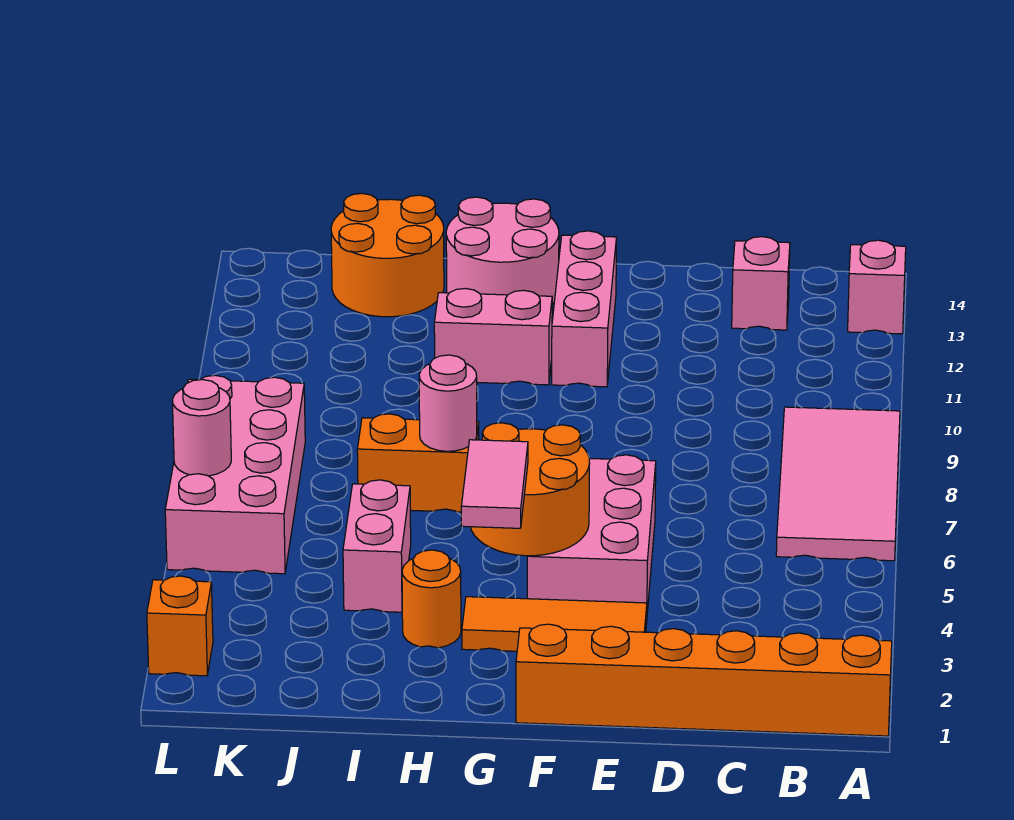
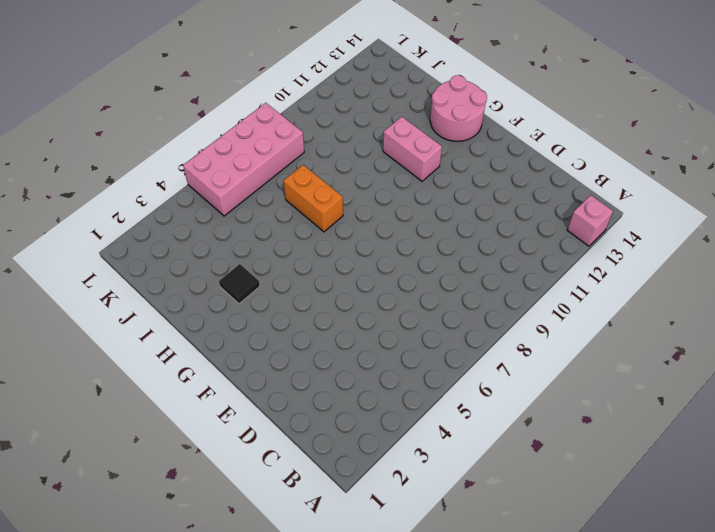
black 1x1 tile [219,264,260,304] -> orange 1x1 round brick [402,550,461,648]
none -> orange 1x6 brick [516,624,892,736]
none -> pink 2x4 tile [776,407,900,561]
none -> pink 1x1 brick [732,237,790,330]

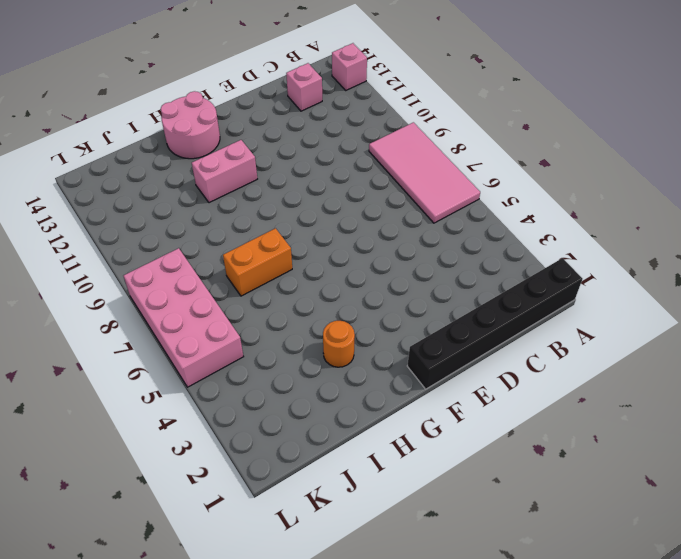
black 1x6 brick [407,258,583,389] -> orange 1x6 brick [516,624,892,736]
none -> orange 1x3 tile [462,597,647,651]
none -> pink 2x3 brick [527,455,656,612]
none -> pink 1x3 brick [552,231,617,387]

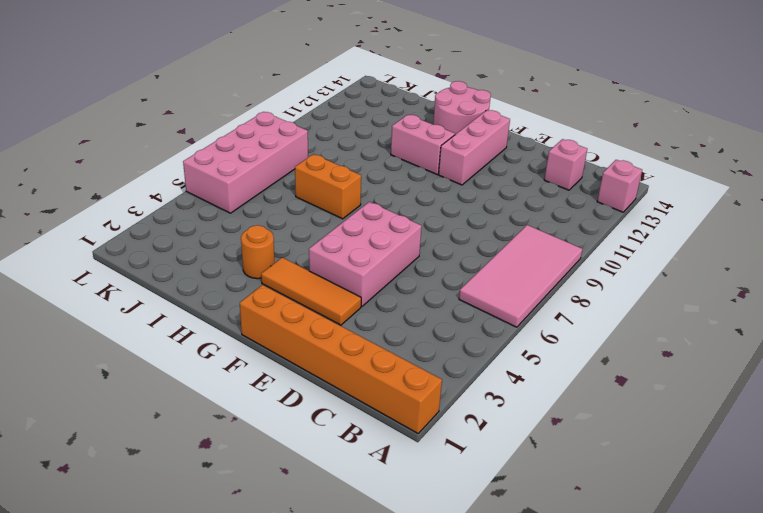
none -> pink 1x2 brick [343,480,411,612]
none -> orange 2x2 round brick [331,193,444,317]
none -> orange 1x1 brick [147,576,213,676]

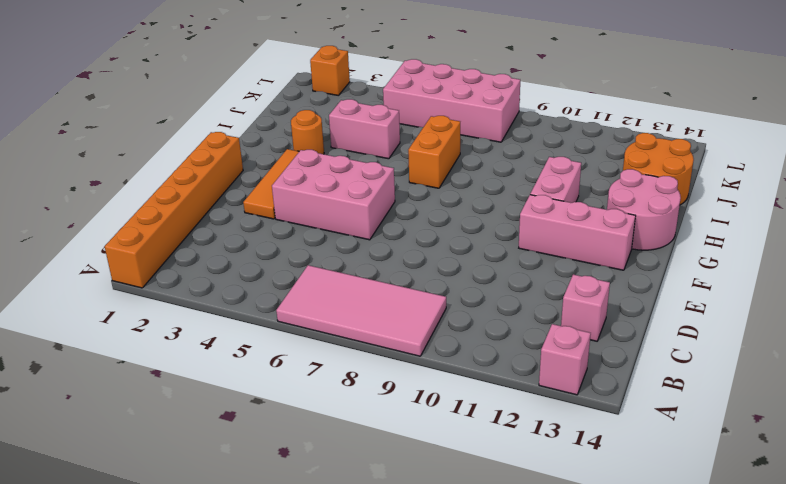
none -> orange 2x2 round brick [471,423,590,556]
none -> pink 1x1 round brick [419,355,477,451]
none -> pink 1x1 round brick [172,380,231,476]

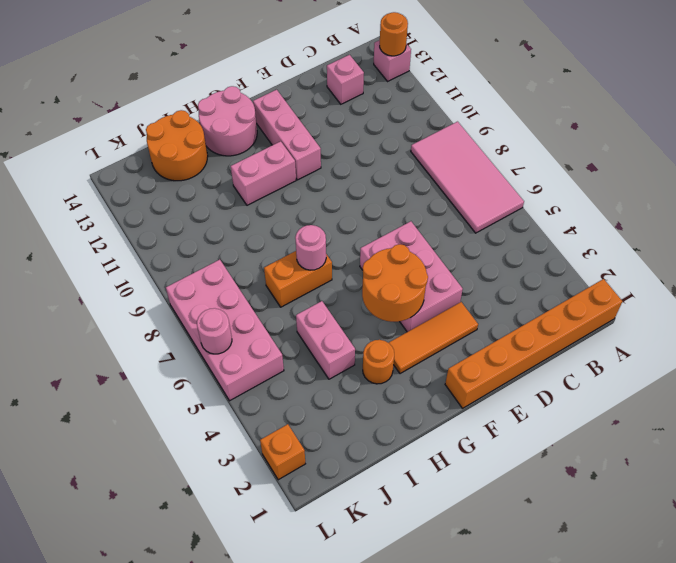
orange 1x1 round brick [380,12,408,56] -> none
none -> pink 1x2 tile [461,440,528,528]

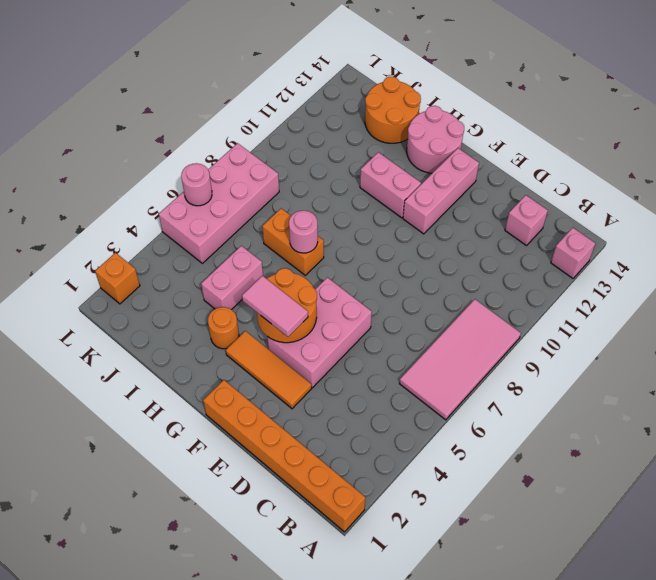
pink 1x2 tile [242,276,308,337] -> pink 1x2 tile turned to [461,440,528,528]

